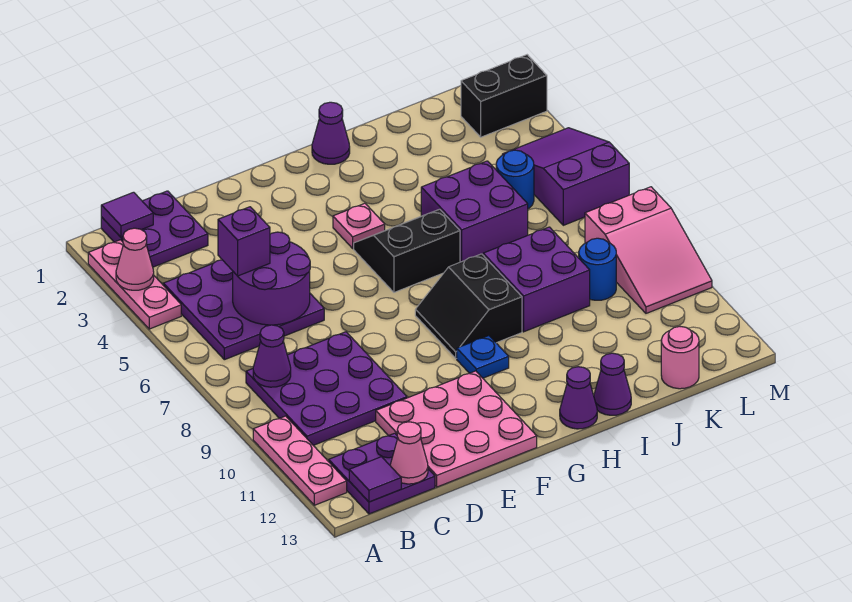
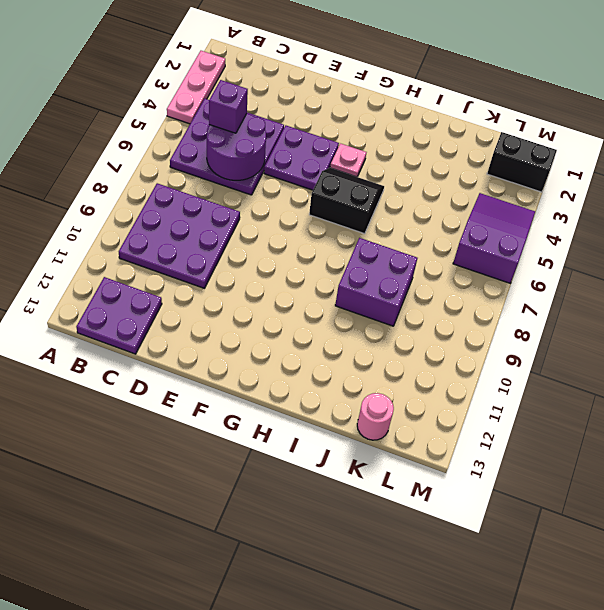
purple 2x2 plate [264,125,339,190] -> purple 2x2 plate moved to [101,191,208,267]
none -> pink 1x3 plate [253,416,347,505]
none -> pink 3x3 plate [376,371,537,487]
none -> black 2x2 slope [415,254,522,359]

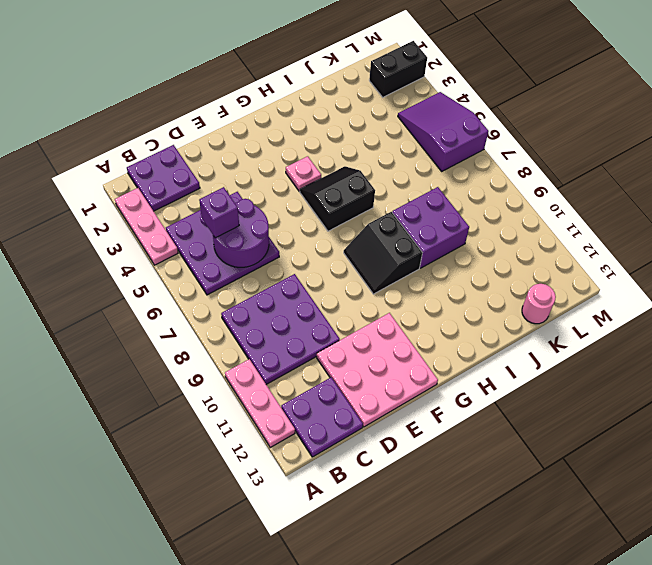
none -> blue 1x1 plate [457,336,509,378]
none -> purple 1x1 cone [312,102,350,164]
none -> purple 1x1 cone [560,367,597,429]

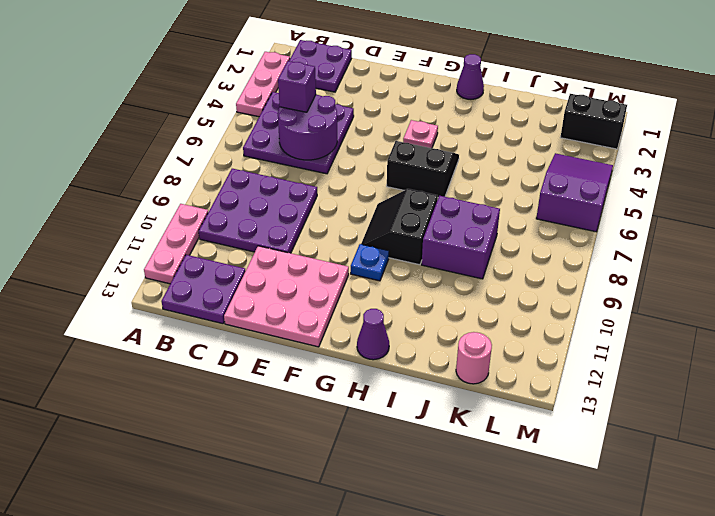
none -> purple 2x2 brick [421,161,528,262]
none -> purple 1x1 cone [594,353,631,415]
none -> blue 1x1 round brick [496,150,534,209]

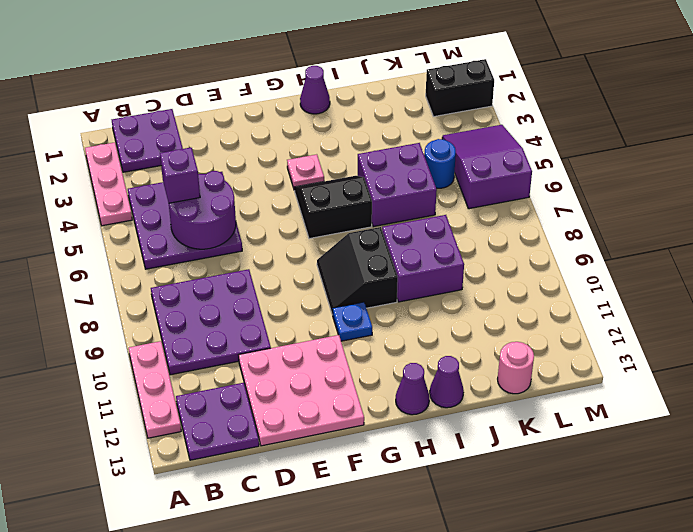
none -> blue 1x1 round brick [579,238,616,300]
none -> pink 2x3 slope [585,187,712,313]
none -> pink 1x1 cone [116,228,154,290]

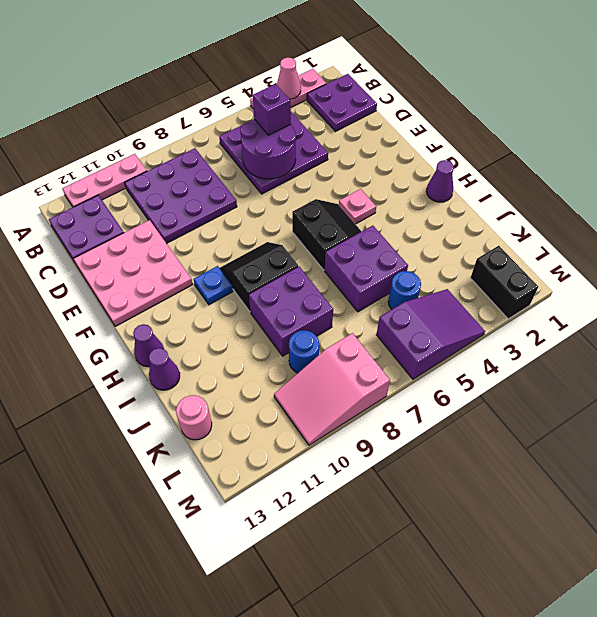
none -> purple 1x1 tile [101,192,153,237]
none -> purple 1x1 cone [253,325,291,387]
none -> purple 1x1 tile [349,457,401,502]

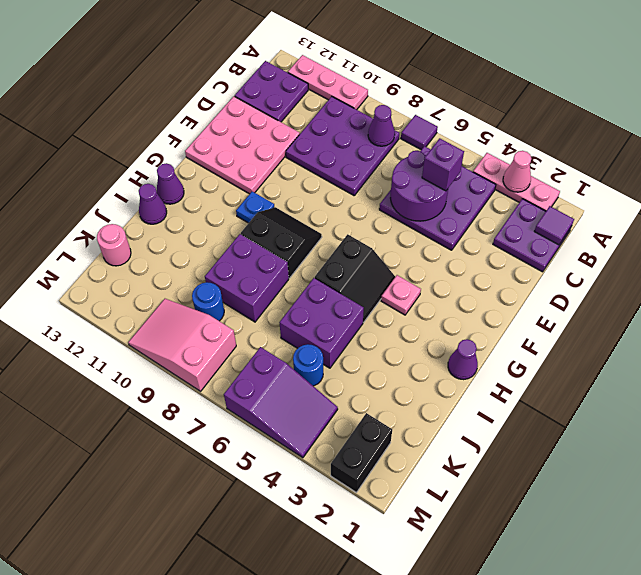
purple 1x1 tile [401,115,438,150] -> purple 1x1 tile moved to [349,457,401,502]
none -> pink 1x1 cone [390,422,428,484]

